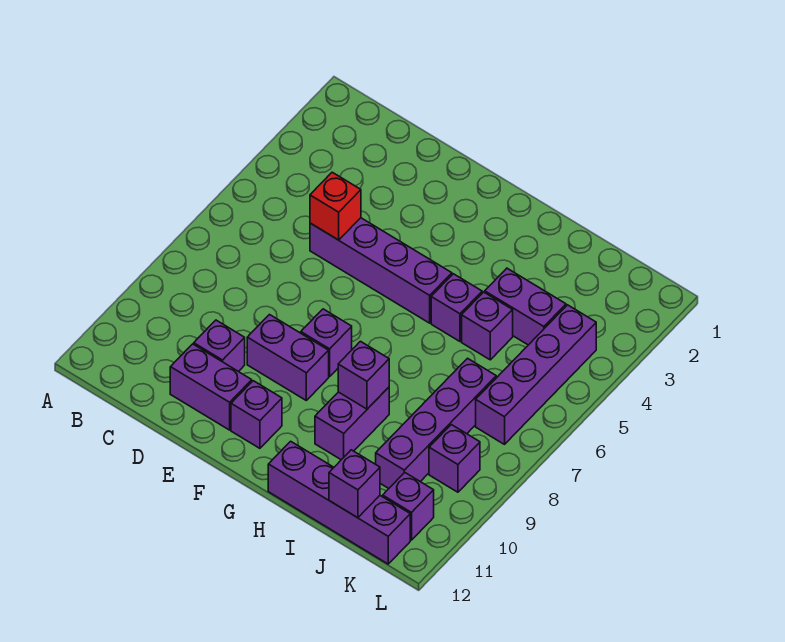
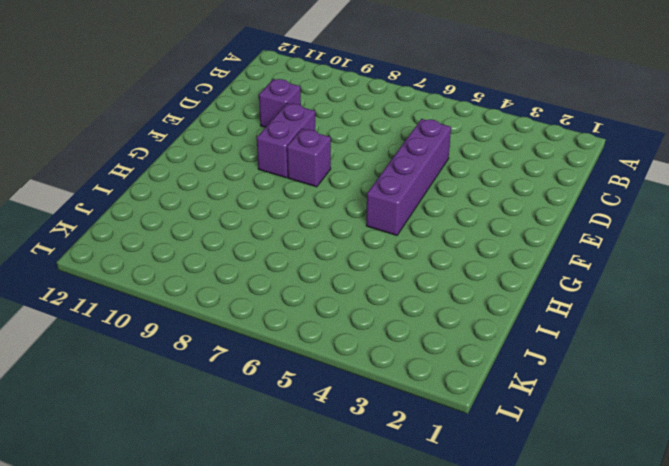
none -> purple 1x2 brick [170,344,252,430]
none -> purple 1x1 brick [231,381,282,448]
none -> purple 1x1 brick [431,274,482,341]

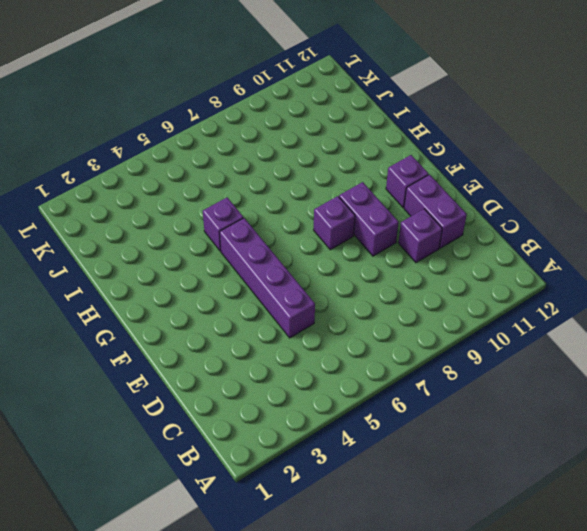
none -> purple 1x2 brick [315,387,389,460]
none -> purple 1x4 brick [268,441,410,564]
none -> purple 1x2 brick [485,268,566,345]

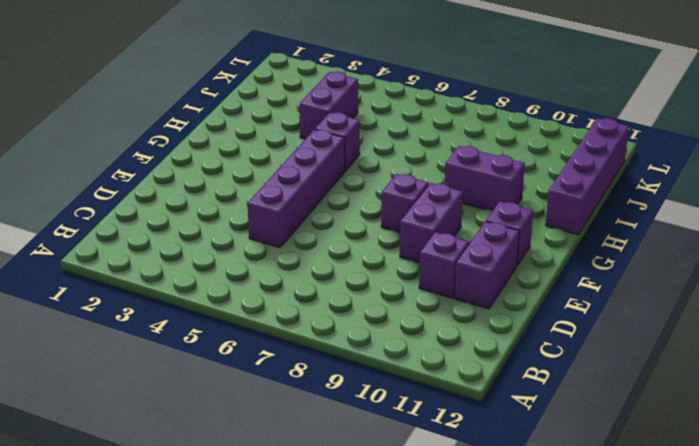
none -> purple 1x1 brick [462,292,513,360]
none -> purple 1x4 brick [376,358,496,488]
none -> purple 1x4 brick [476,305,596,444]

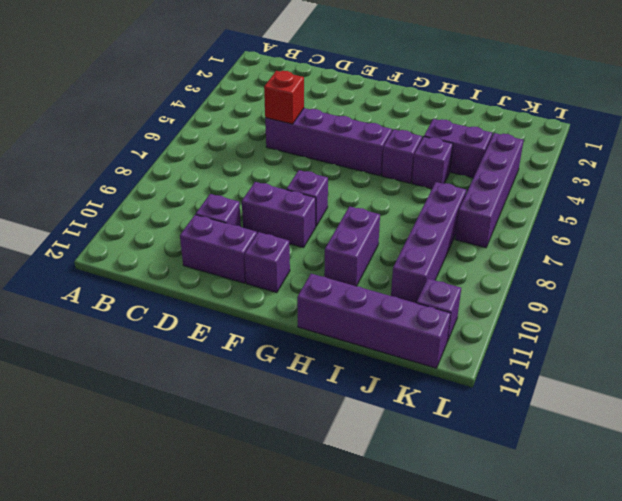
none -> purple 1x1 brick [429,425,480,492]
none -> purple 1x1 brick [338,341,389,409]
none -> purple 1x1 brick [329,450,380,518]

